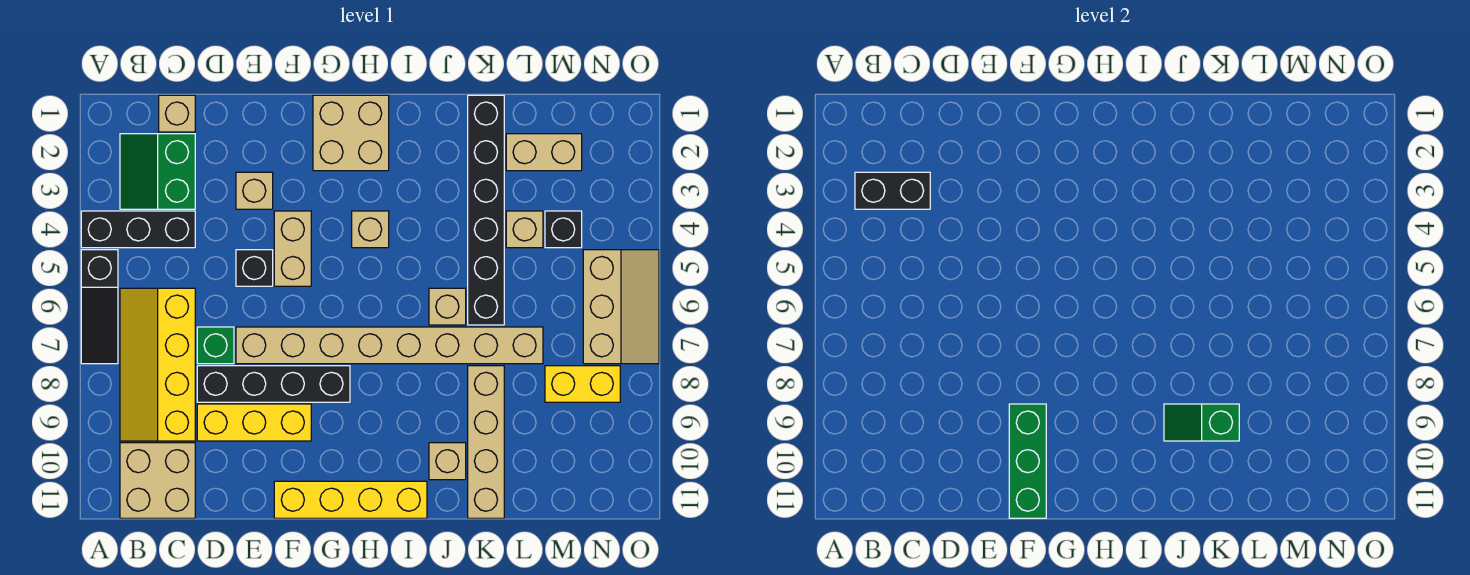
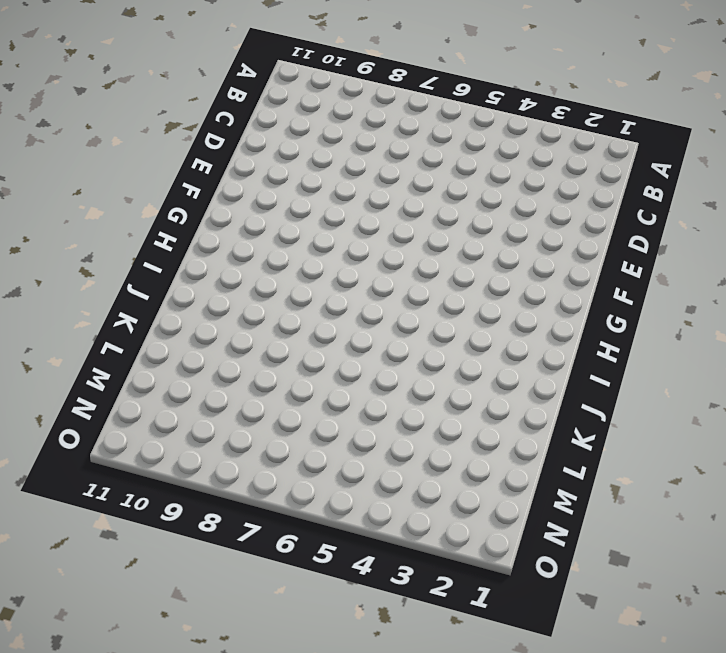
none -> black 1x3 brick [81,211,195,248]
none -> black 1x3 slope [81,250,118,364]
none -> green 2x2 slope [120,134,195,209]

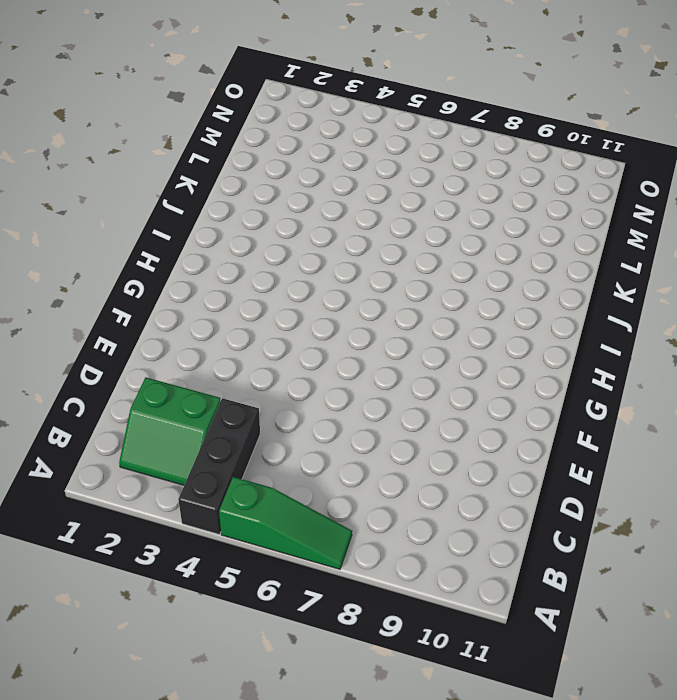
green 1x3 slope [219,477,352,569] -> black 1x3 slope [81,250,118,364]
none -> yellow 2x4 slope [120,288,195,441]
none -> tan 2x2 brick [120,443,195,518]
none -> tan 1x1 brick [159,95,195,132]

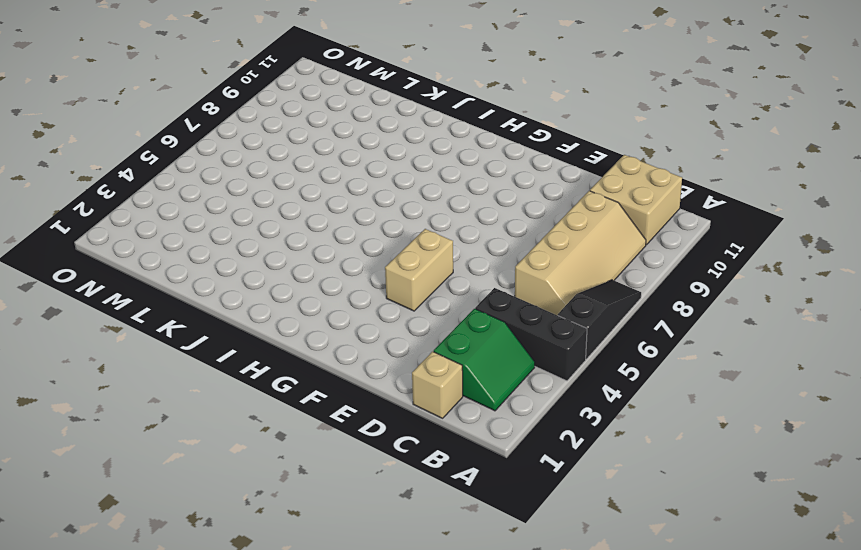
tan 2x4 slope [515,191,646,315] -> yellow 2x4 slope [120,288,195,441]
none -> green 1x1 brick [197,327,234,364]
none -> black 1x4 brick [197,366,350,402]
none -> yellow 1x3 brick [197,404,311,441]

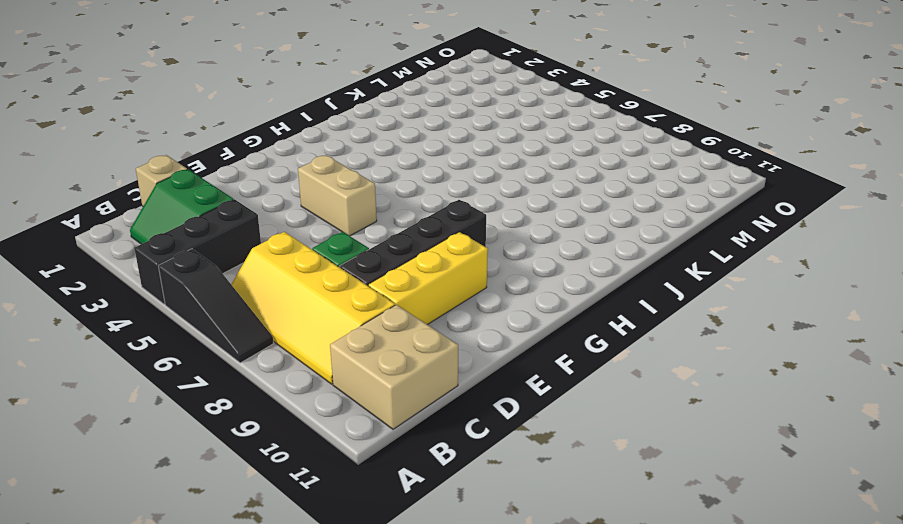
none -> tan 1x1 brick [236,172,273,209]
none -> black 1x1 brick [236,250,273,286]
none -> tan 1x8 brick [236,327,543,364]

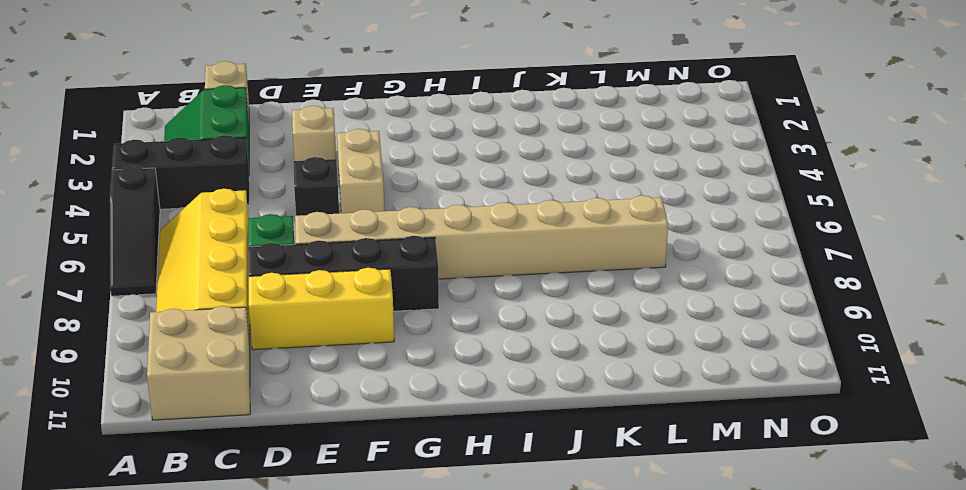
none -> yellow 1x4 brick [274,481,427,518]
none -> tan 2x2 brick [313,95,389,171]
none -> tan 1x1 brick [352,211,389,248]

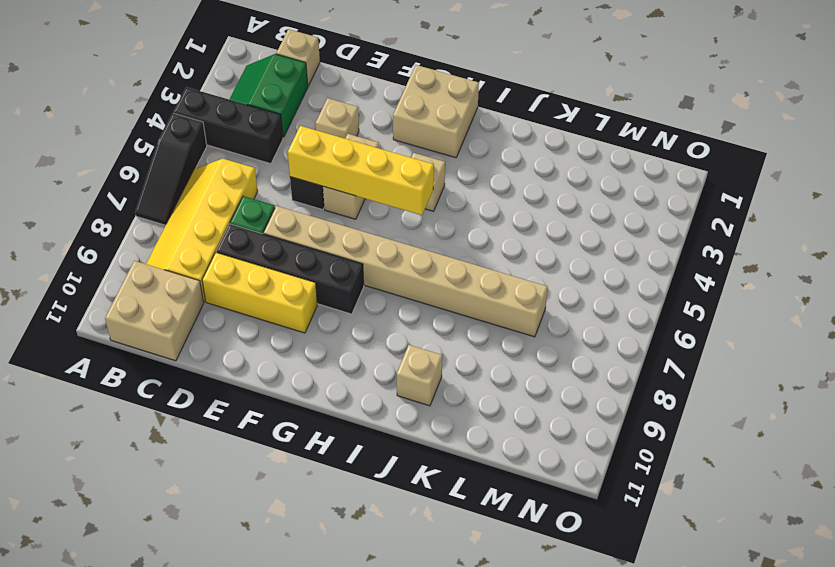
yellow 1x4 brick [288,126,434,215] -> yellow 1x4 brick moved to [274,481,427,518]
none -> tan 1x1 brick [429,288,466,325]
none -> black 1x6 brick [468,95,504,325]
none -> tan 1x4 brick [468,366,504,518]

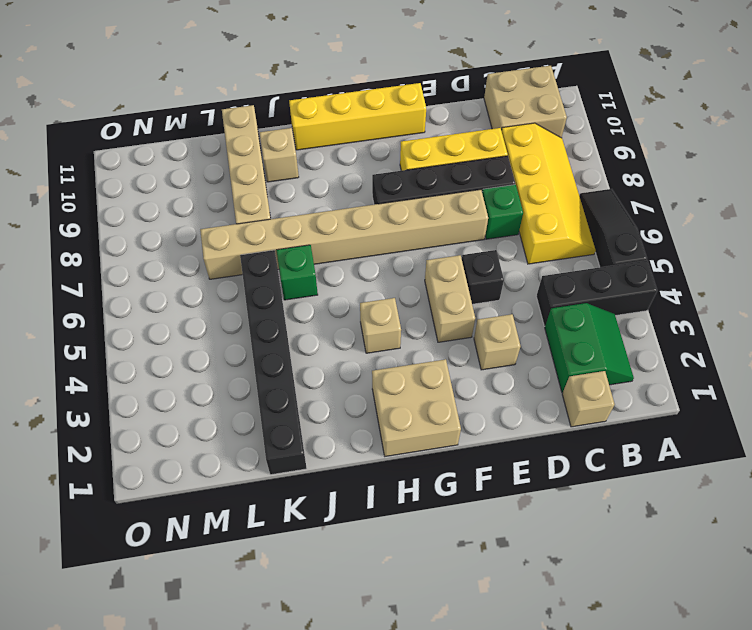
green 1x1 brick [277,245,318,300] -> tan 1x1 brick [429,288,466,325]
none -> tan 1x2 brick [506,134,582,171]
none -> tan 1x1 brick [506,211,543,248]
none -> black 1x1 brick [545,211,582,248]

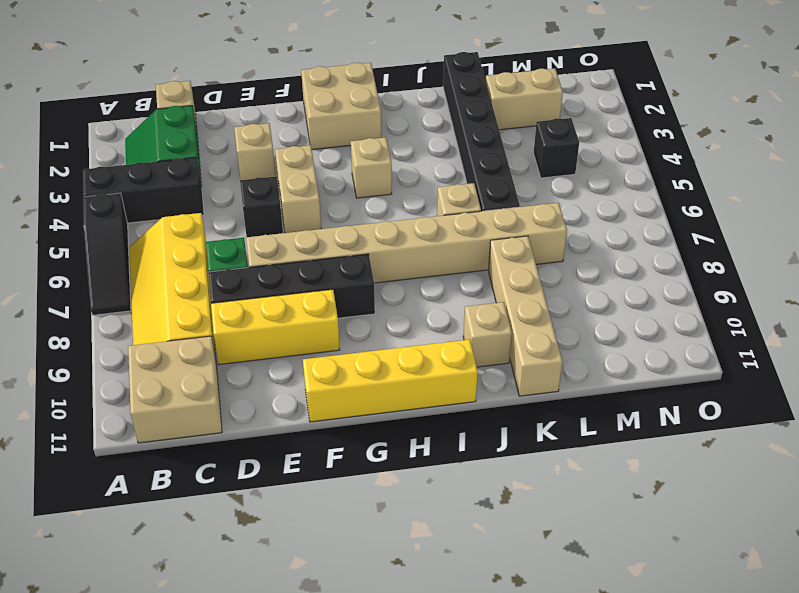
none -> tan 1x1 brick [506,211,543,248]
none -> yellow 1x2 brick [545,366,620,402]
none -> tan 2x3 slope [583,250,659,364]

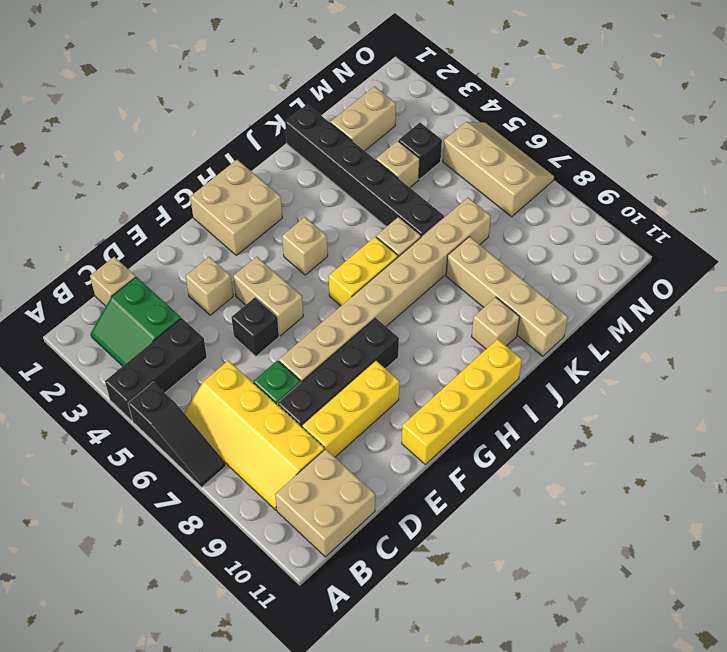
yellow 1x2 brick [329,237,398,306] -> yellow 1x2 brick moved to [545,366,620,402]
none -> black 1x2 brick [855,172,930,209]
none -> green 1x3 brick [1009,404,1046,518]
none -> green 1x2 slope [1164,404,1239,441]

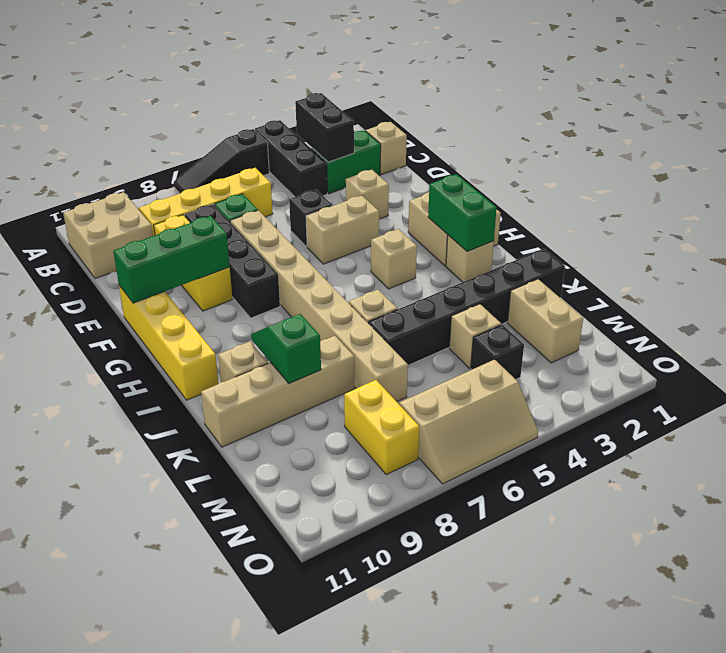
green 1x2 brick [428,174,497,252] -> none
tan 1x1 brick [446,235,494,282] -> none

